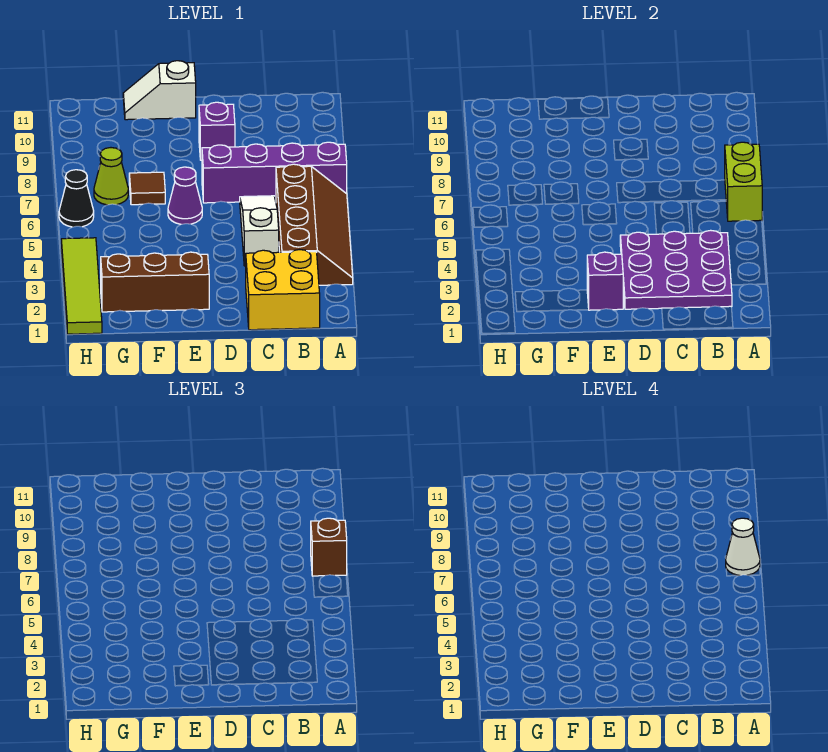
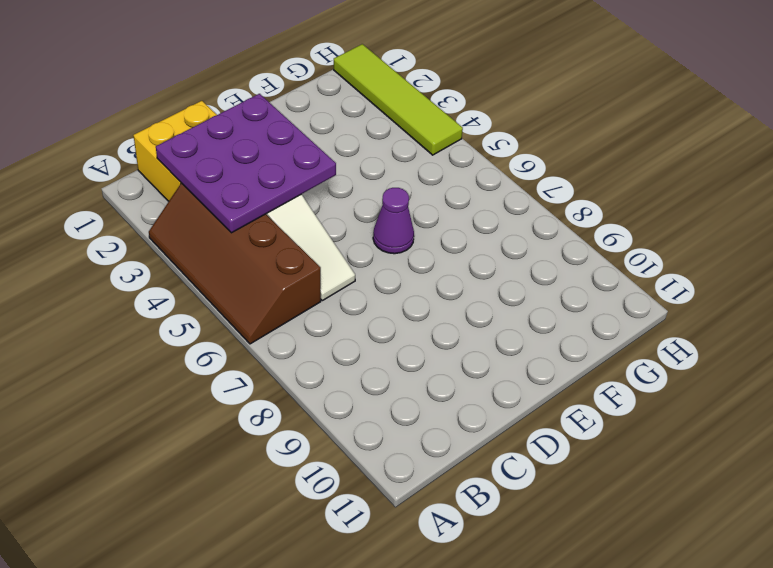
none -> purple 1x4 brick [202,142,347,203]
none -> purple 1x1 brick [199,102,235,160]
none -> brown 1x3 brick [101,252,209,312]

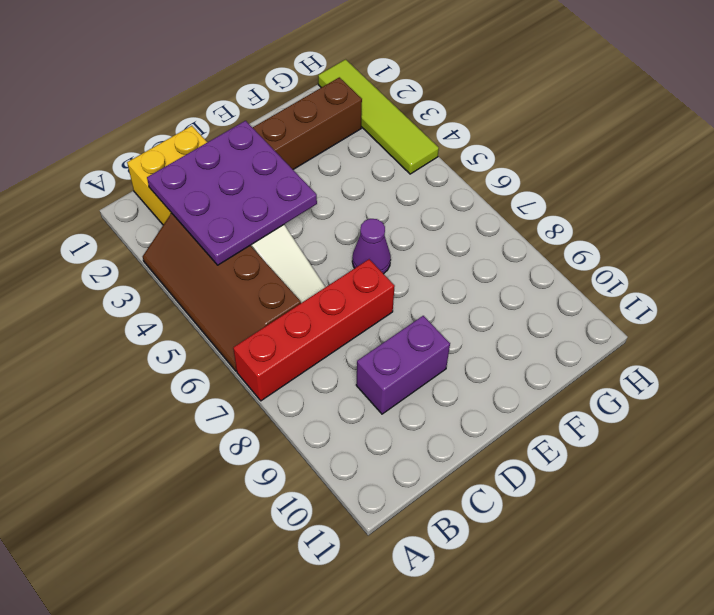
red 1x4 brick [233,259,395,401] -> purple 1x4 brick [202,142,347,203]
purple 1x2 brick [356,316,450,414] -> purple 1x1 brick [199,102,235,160]
none -> white 1x2 slope [123,61,196,120]
none -> brown 1x1 tile [129,172,165,205]
none -> lime 1x1 cone [94,148,128,205]

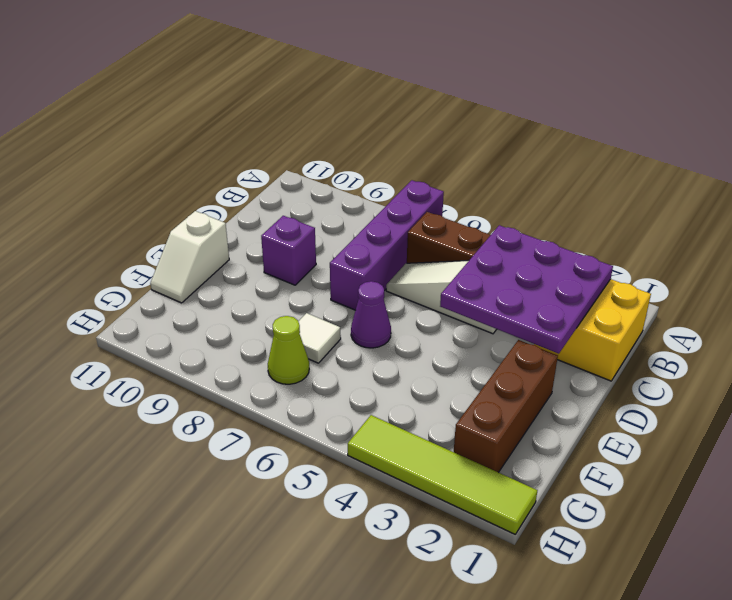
white 1x1 tile [298,313,341,363] -> brown 1x1 tile [129,172,165,205]
none -> black 1x1 cone [59,170,94,227]
none -> lime 1x2 brick [725,142,762,221]
none -> purple 1x1 brick [587,252,623,310]

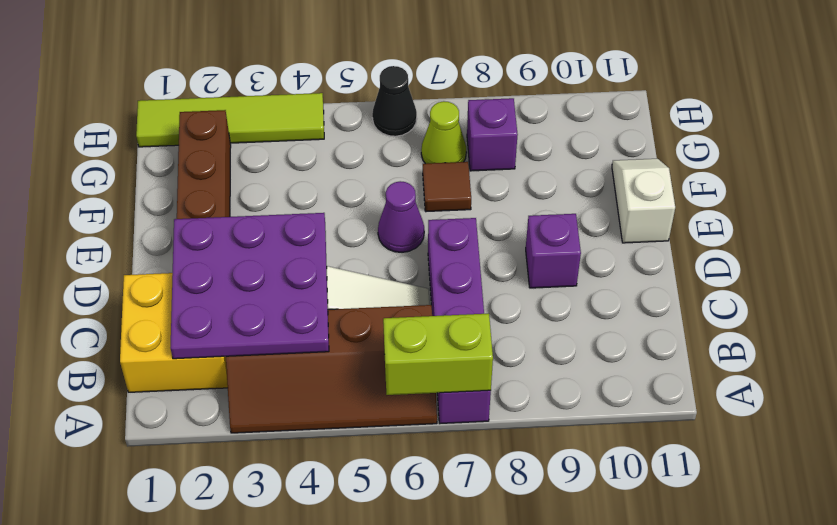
purple 1x1 brick [467,98,518,171] -> purple 1x1 brick moved to [587,252,623,310]
none -> brown 1x1 brick [311,518,347,576]
none -> white 1x1 cone [726,518,760,575]

